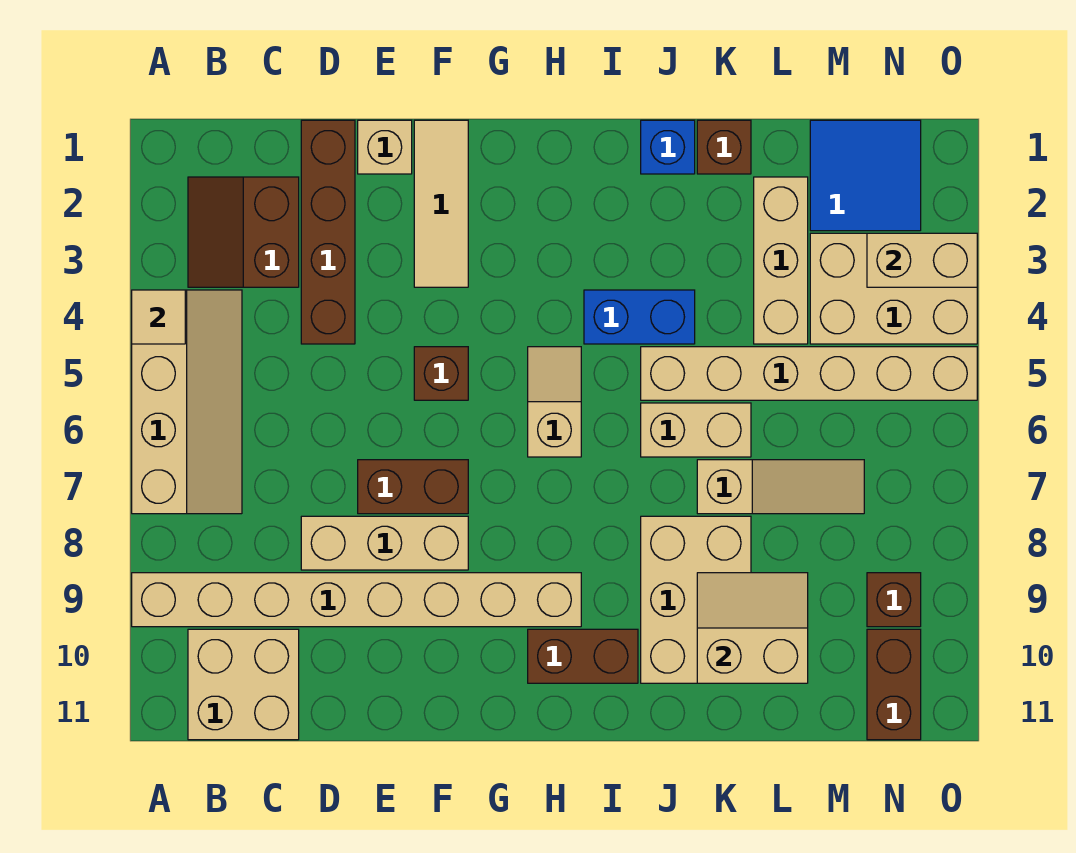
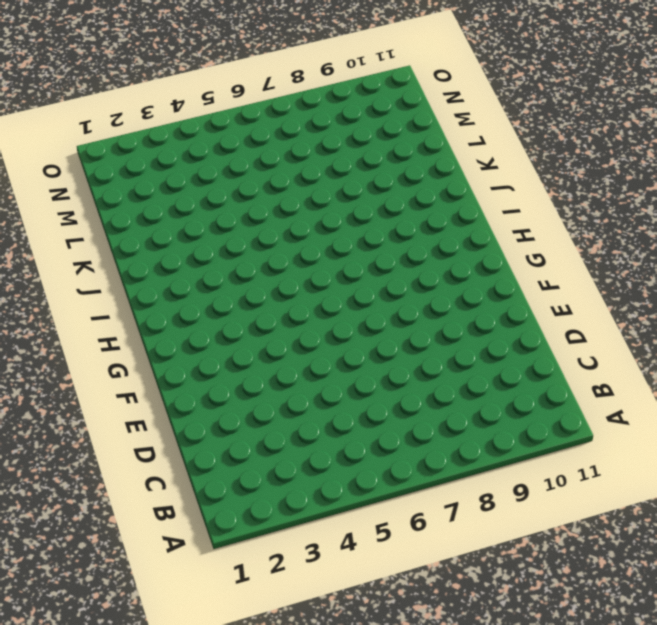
none -> tan 2x4 slope [132,290,242,514]
none -> tan 1x8 brick [132,573,581,627]
none -> brown 2x2 slope [188,177,299,287]

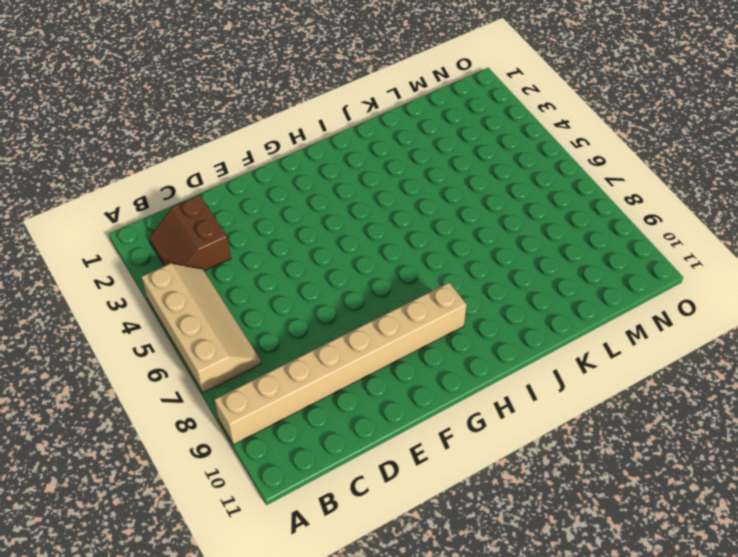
none -> tan 2x2 brick [188,629,299,740]
none -> brown 1x4 brick [301,120,355,344]
none -> tan 1x3 brick [301,516,468,570]

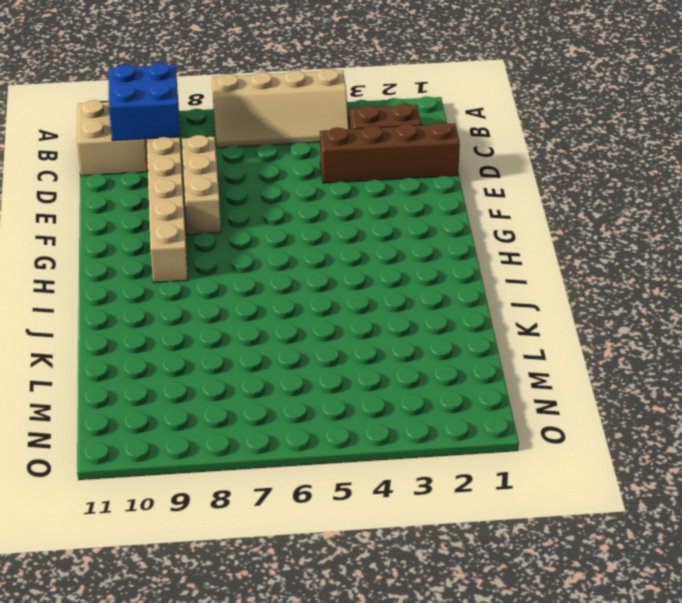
blue 2x2 brick [109,63,180,141] -> none
none -> tan 1x1 brick [358,120,412,174]
none -> brown 1x2 brick [358,460,468,514]
none -> tan 1x3 tile [414,120,468,287]

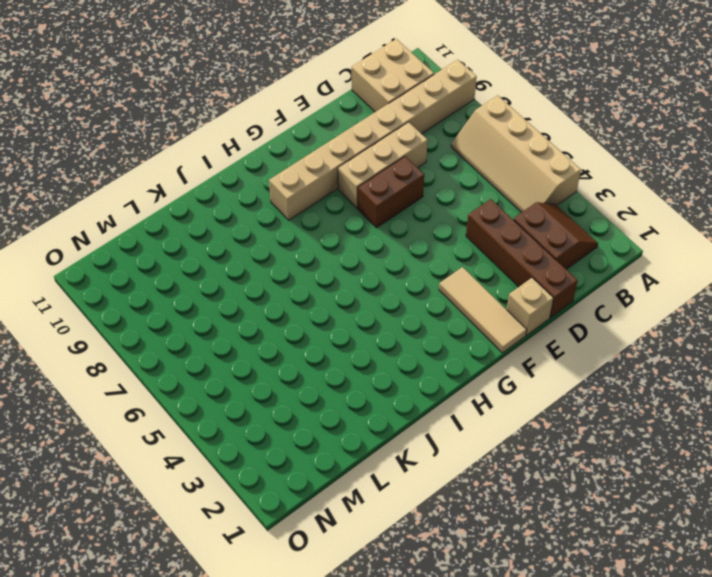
none -> brown 1x1 brick [414,347,468,400]
none -> tan 1x2 slope [528,347,581,457]
none -> brown 1x2 brick [528,629,638,683]

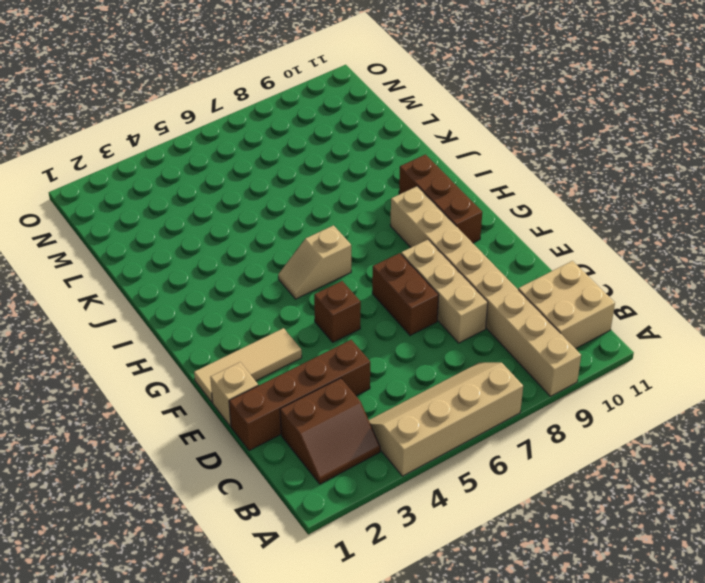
brown 1x3 brick [399,155,482,243] -> brown 1x2 brick [528,629,638,683]
none -> blue 1x2 brick [584,290,695,344]
none -> blue 1x1 brick [641,120,695,174]
none -> tan 1x6 brick [641,347,977,400]

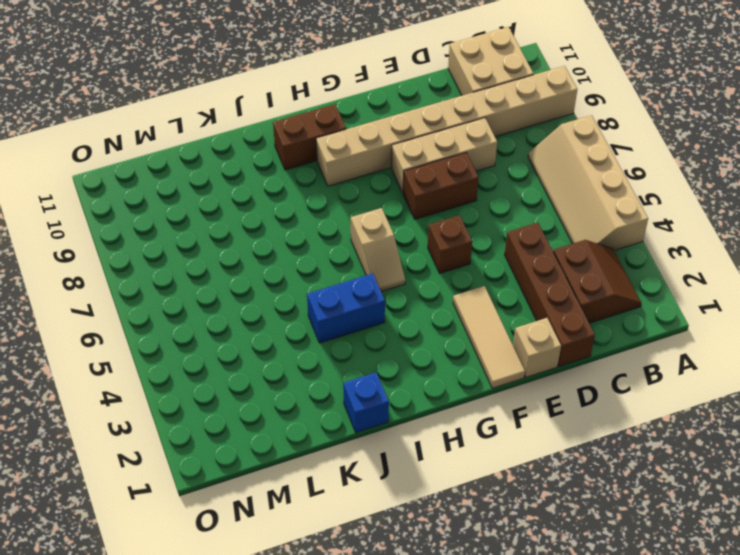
none -> tan 1x6 brick [641,347,977,400]
none -> tan 1x2 brick [641,403,751,457]
none -> tan 2x3 brick [641,516,751,683]

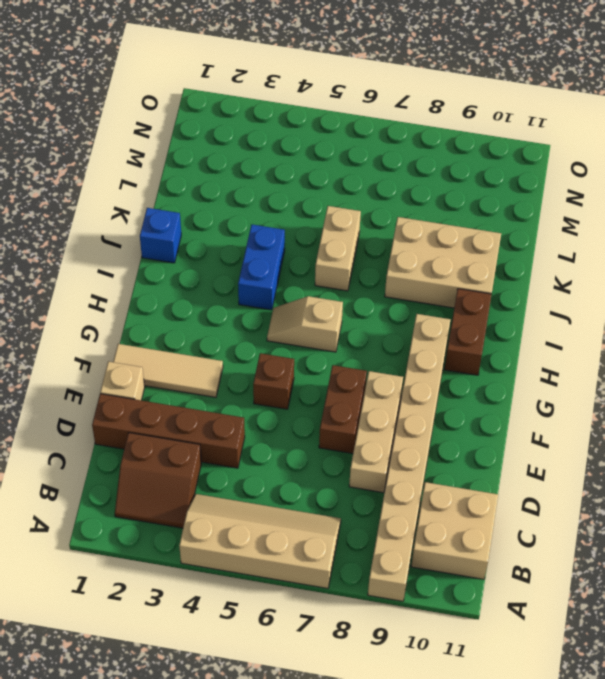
none -> tan 1x6 brick [641,347,977,400]
none -> brown 1x1 brick [697,120,751,174]
none -> tan 1x3 slope [697,460,864,514]

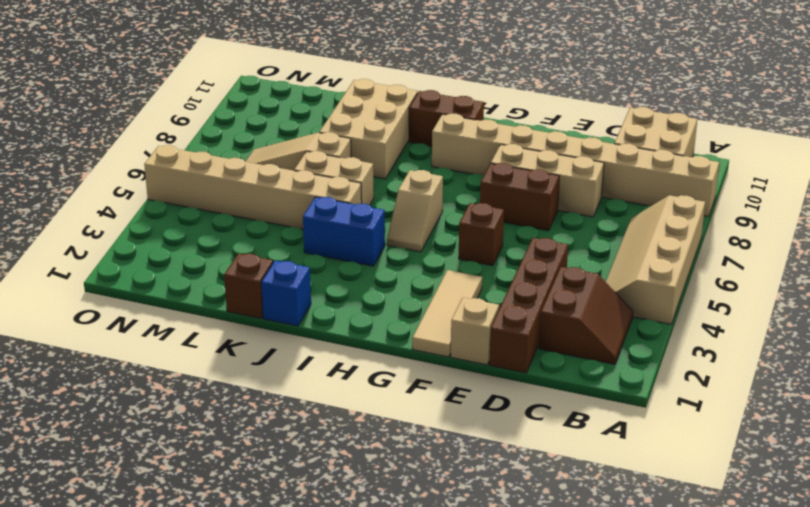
none -> tan 1x3 brick [754,177,808,344]
none -> blue 2x2 tile [810,120,921,231]
none -> tan 2x3 brick [810,233,977,344]

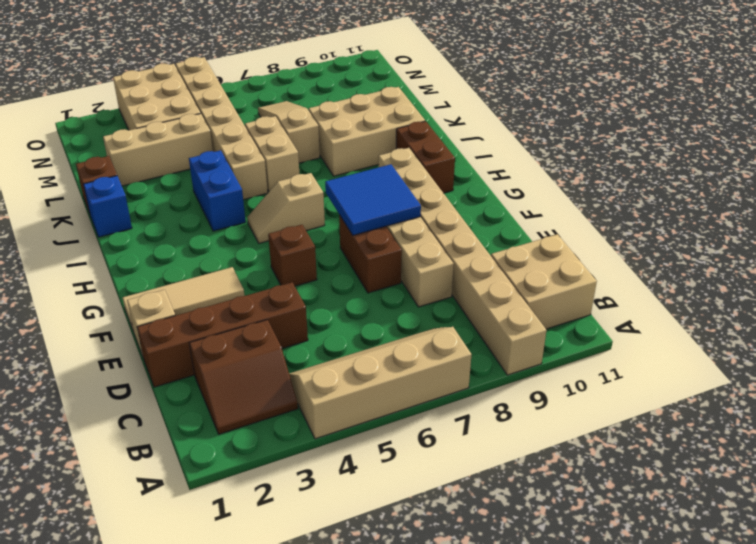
blue 2x2 tile [325,164,421,235] -> blue 2x2 tile moved to [810,120,921,231]
none -> brown 1x1 brick [867,573,921,627]
none -> brown 1x2 brick [867,629,921,740]
none -> tan 1x1 tile [132,290,185,344]

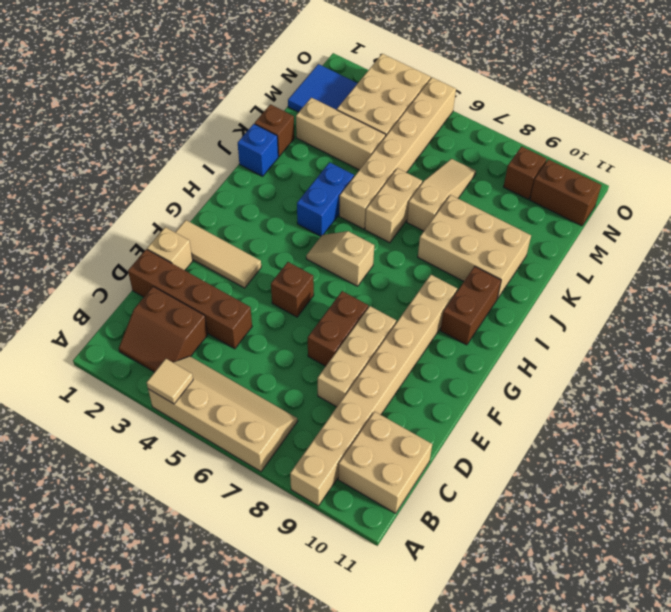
none -> tan 2x2 slope [697,573,808,683]
none -> tan 1x2 brick [867,233,977,287]

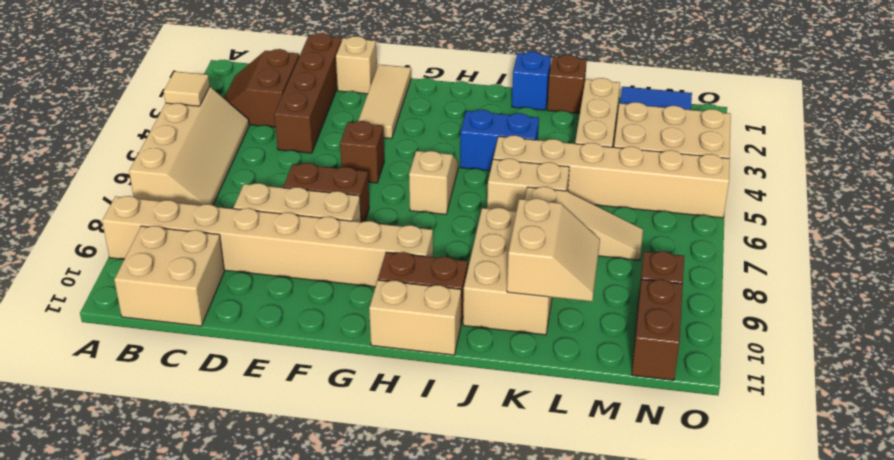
tan 1x2 brick [369,280,461,355] -> tan 1x2 brick moved to [867,233,977,287]
tan 2x2 slope [507,199,600,302] -> tan 2x2 slope turned to [697,573,808,683]

